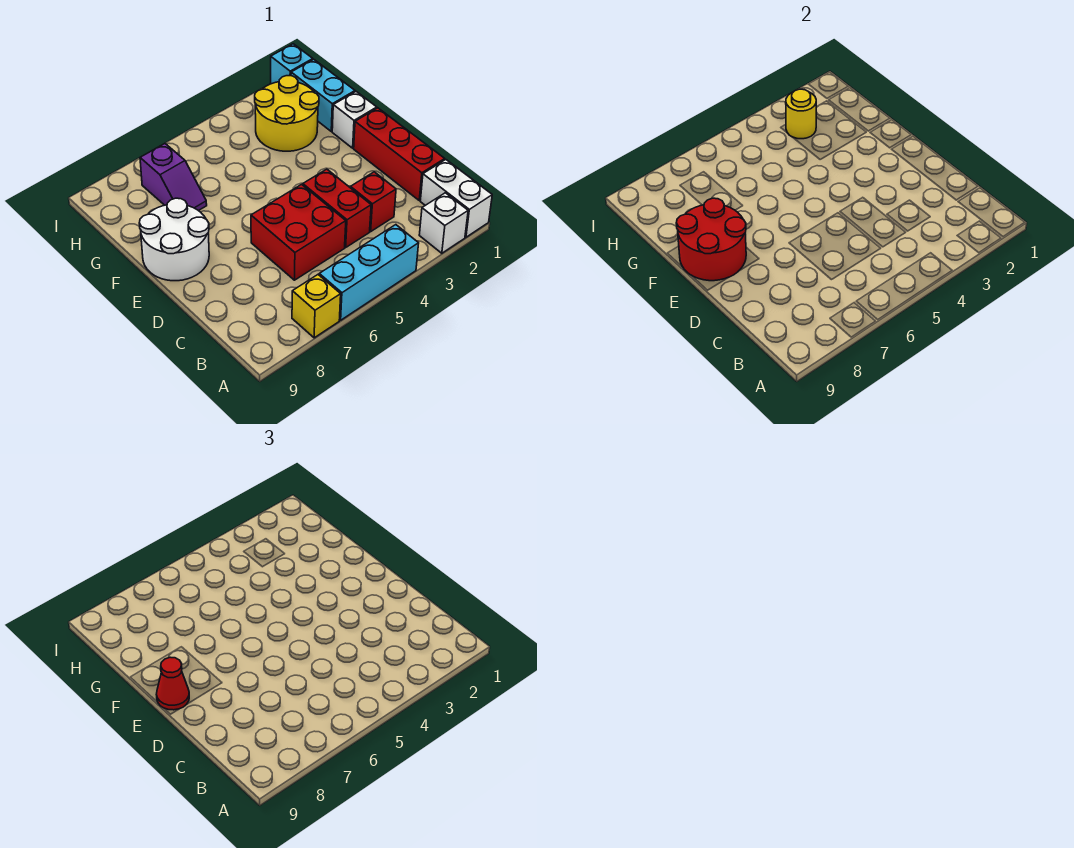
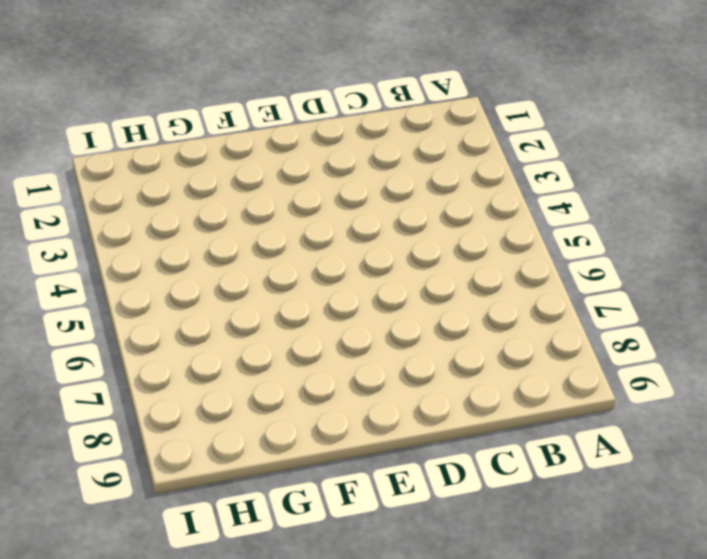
none -> white 1x2 brick [420,160,492,237]
none -> white 1x1 brick [419,193,468,253]
none -> cyan 1x3 brick [319,225,419,320]

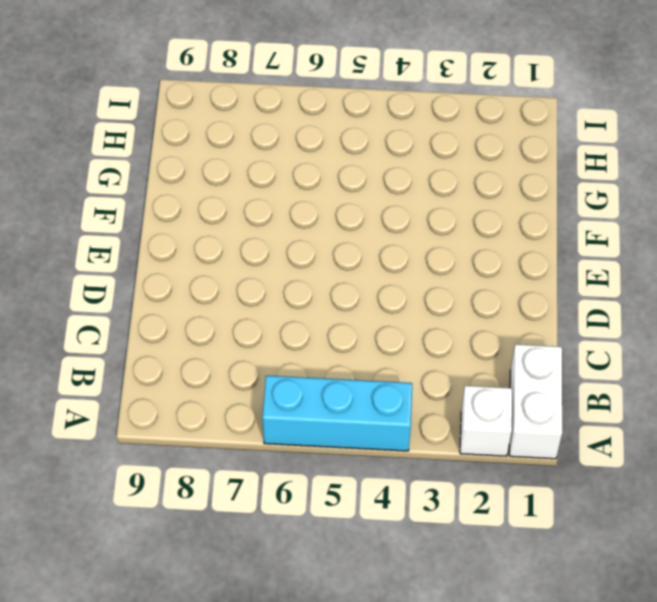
none -> yellow 1x1 brick [292,275,341,338]
none -> red 1x3 brick [354,108,445,200]
none -> red 1x1 brick [351,172,396,231]

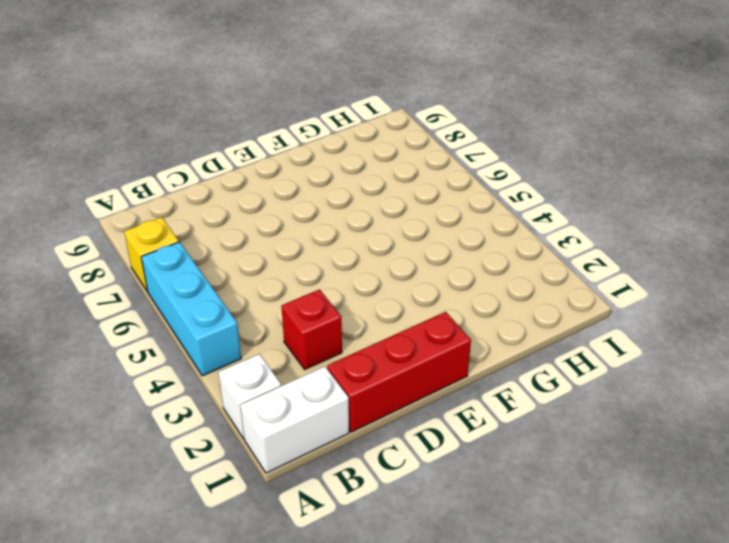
none -> red 1x2 brick [303,169,371,247]
none -> red 2x2 brick [251,185,346,280]
none -> white 2x2 round brick [139,198,209,281]

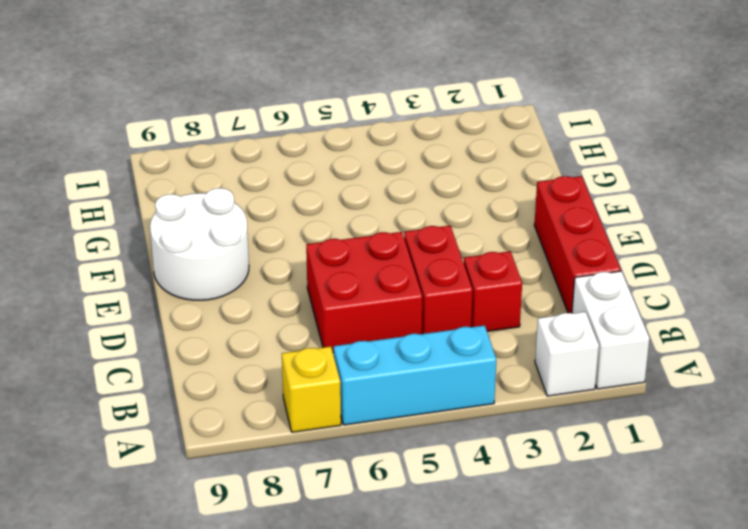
none -> white 1x1 brick [332,92,377,148]
none -> cyan 1x2 brick [291,59,355,131]
none -> yellow 2x2 round brick [255,76,319,151]

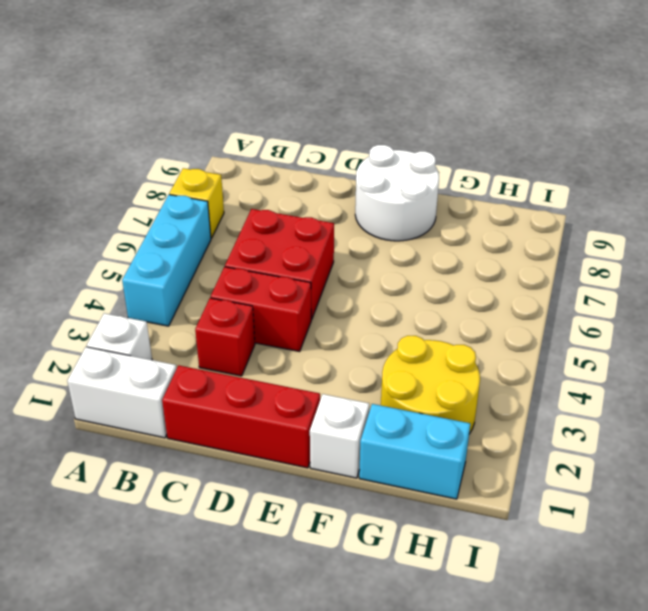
none -> purple 1x2 slope [140,144,207,211]
none -> cyan 1x1 brick [271,44,313,84]
none -> red 2x2 round brick [676,198,746,281]

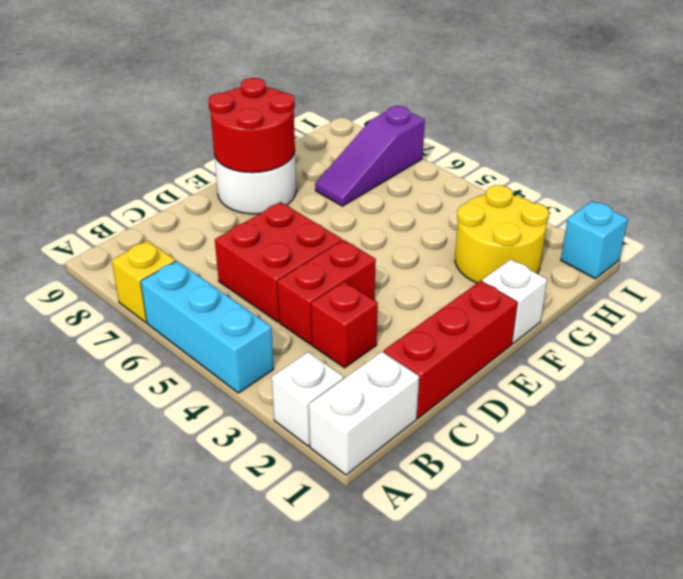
purple 1x3 slope [315,106,425,206] -> purple 1x2 slope [140,144,207,211]
none -> cyan 1x2 brick [291,59,355,131]
none -> yellow 1x1 round brick [786,89,816,139]
none -> red 1x1 cone [156,657,189,710]

